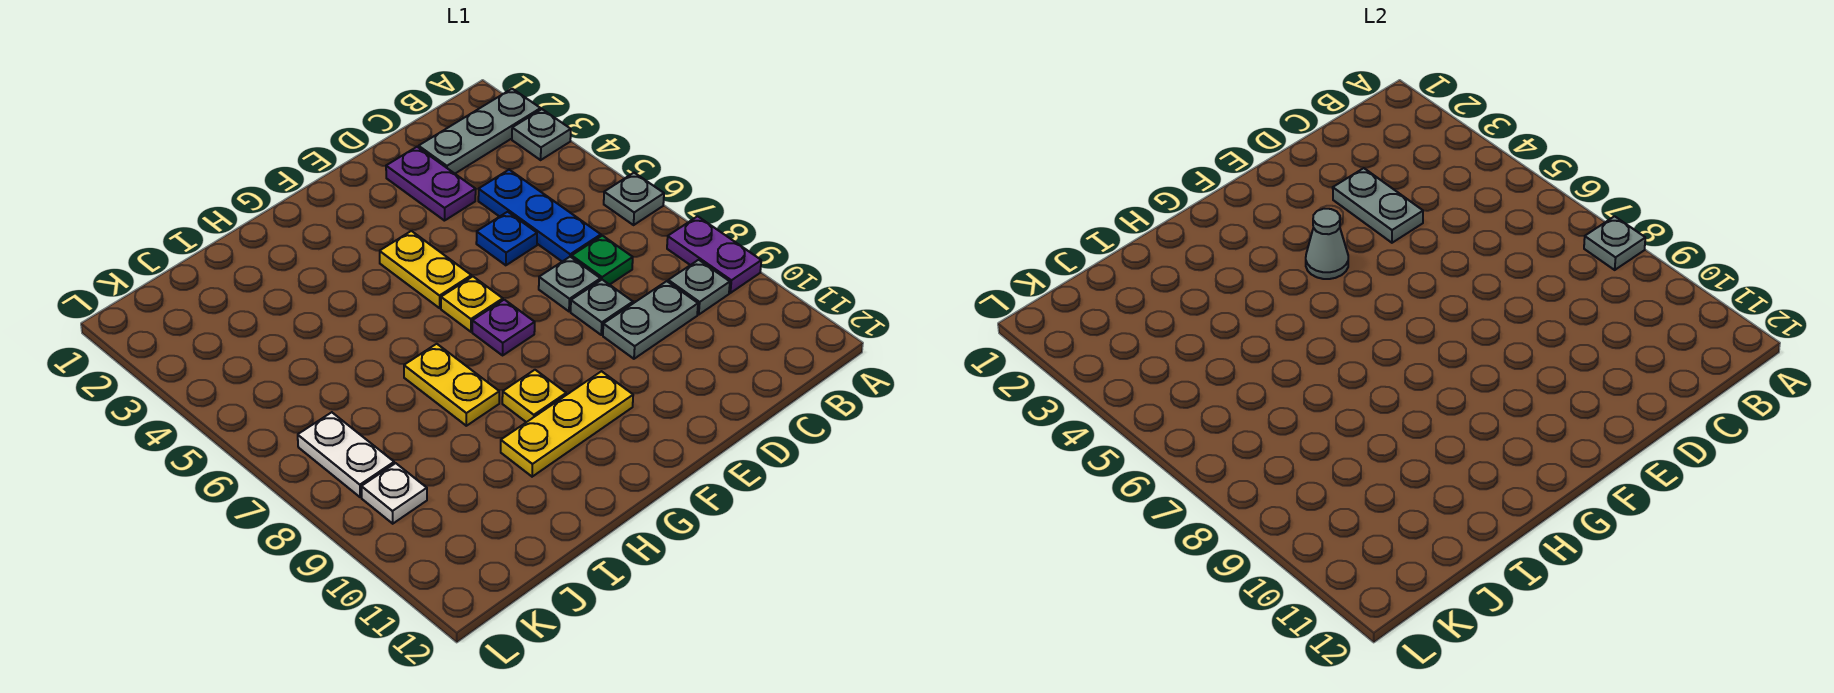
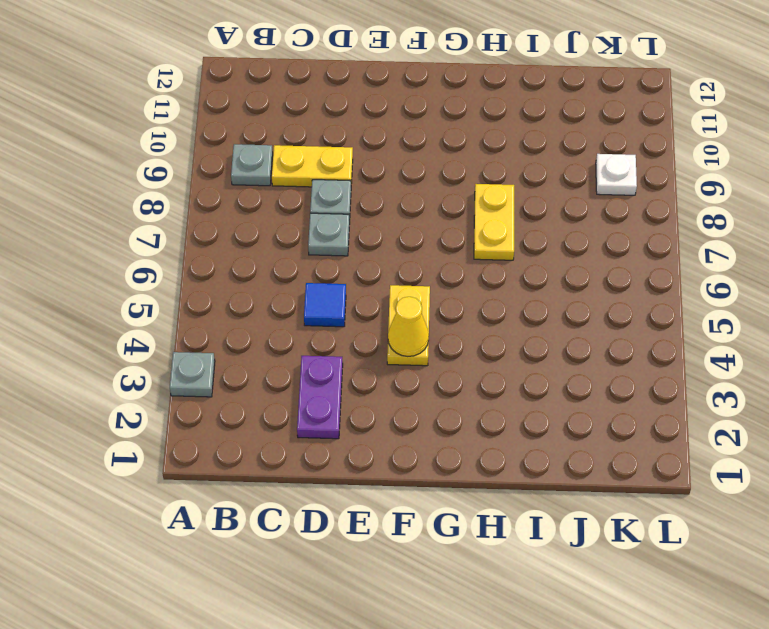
yellow 1x2 plate [272,145,353,187] -> grey 1x2 plate [603,281,698,359]
blue 1x1 tile [304,283,346,327] -> blue 1x1 plate [476,212,537,265]
yellow 1x1 cone [388,297,429,357] -> grey 1x1 cone [1306,209,1348,279]
none -> grey 1x3 plate [419,89,541,174]
none -> grey 1x1 plate [604,173,664,225]
none -> purple 1x2 plate [667,216,761,293]

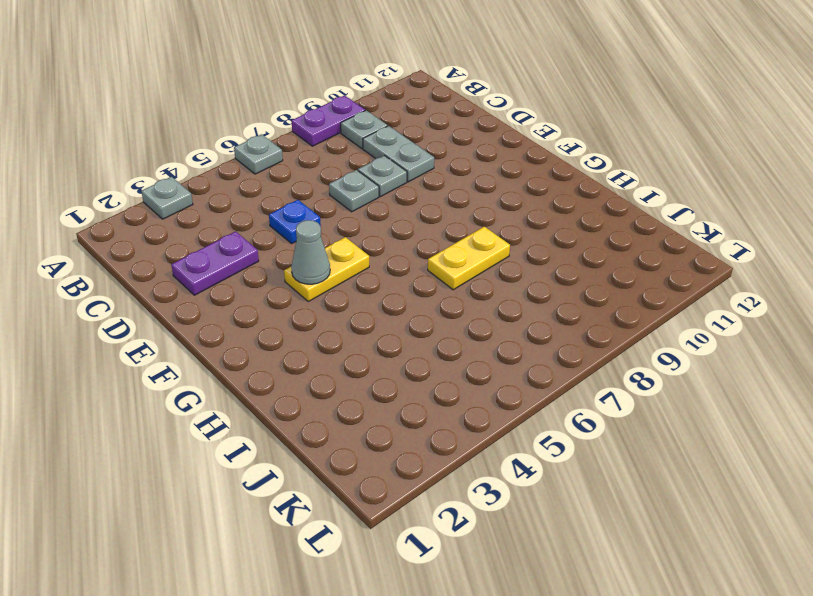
none -> grey 1x3 plate [419,89,541,174]
none -> blue 1x3 plate [478,170,601,261]
none -> green 1x1 plate [572,236,633,285]

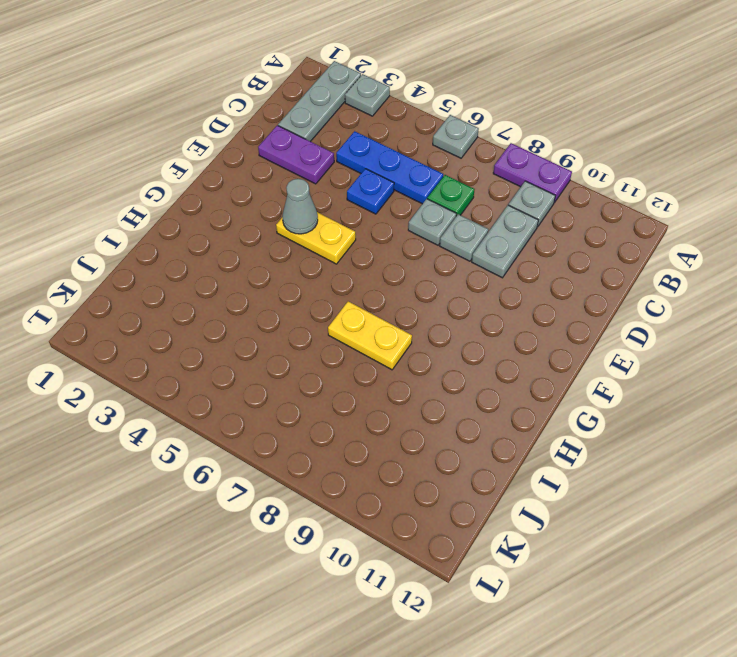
none -> yellow 1x1 plate [441,277,503,332]
none -> purple 1x1 plate [472,300,535,355]
none -> yellow 1x3 plate [501,371,633,477]

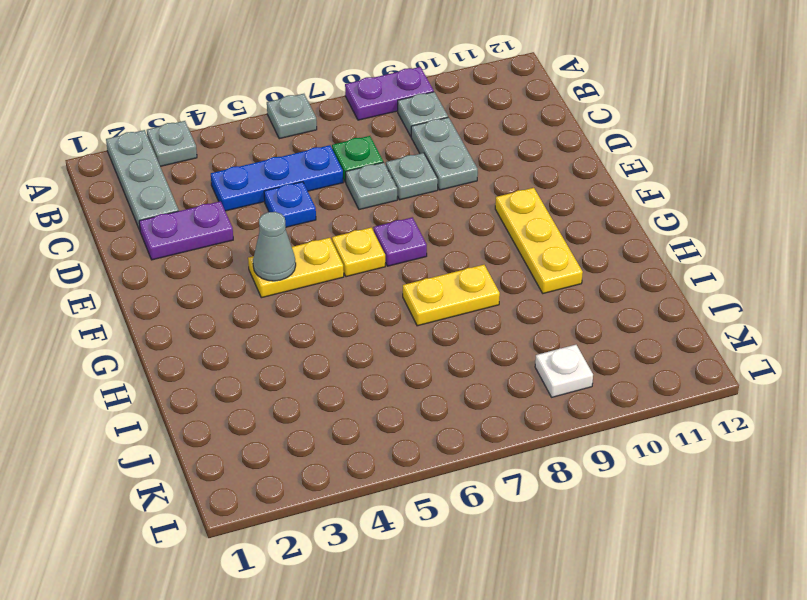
none -> yellow 1x1 plate [502,370,566,422]
none -> white 1x2 plate [298,412,394,497]
none -> grey 1x1 plate [1584,216,1645,270]

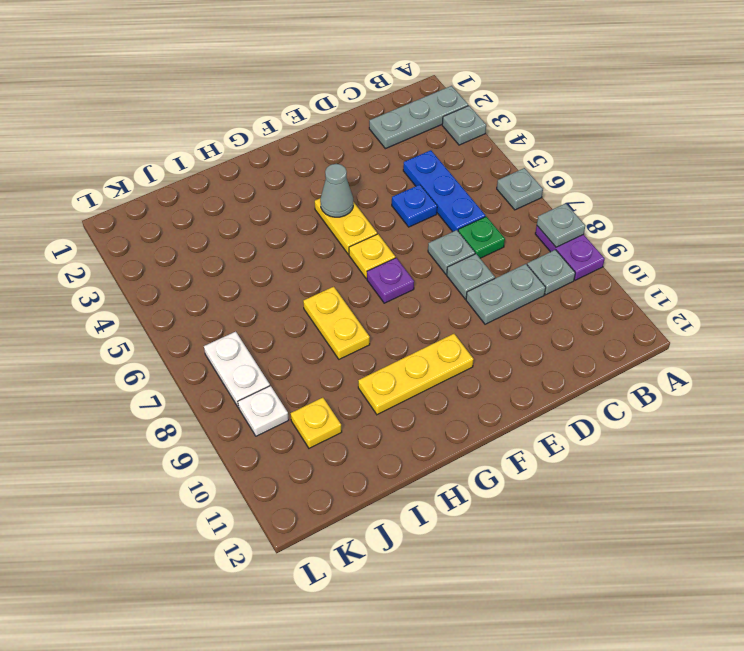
yellow 1x1 plate [291,398,342,448] -> yellow 1x1 plate moved to [502,370,566,422]
none -> purple 1x2 plate [386,147,476,221]
none -> grey 1x2 plate [1333,168,1423,243]

